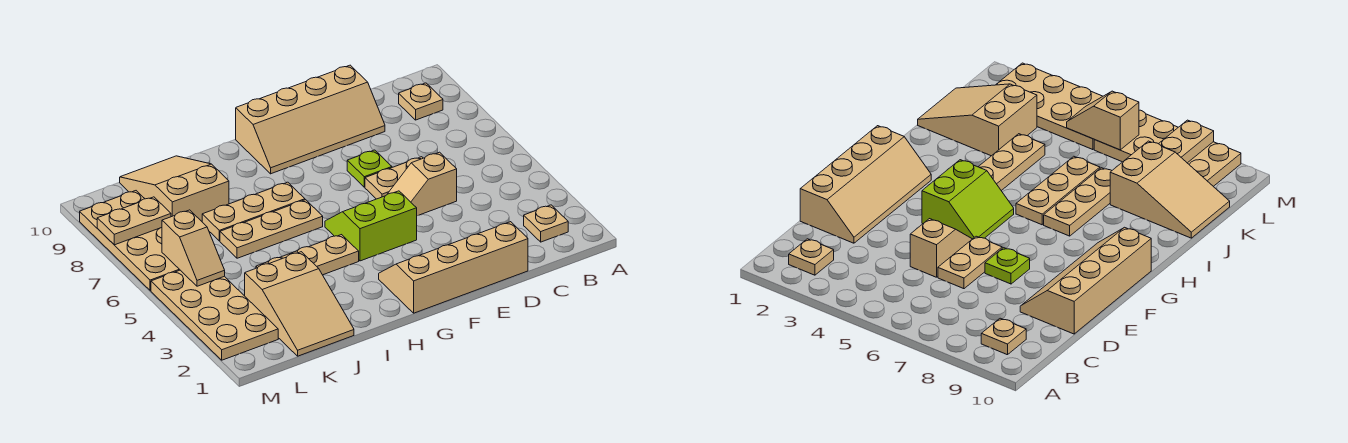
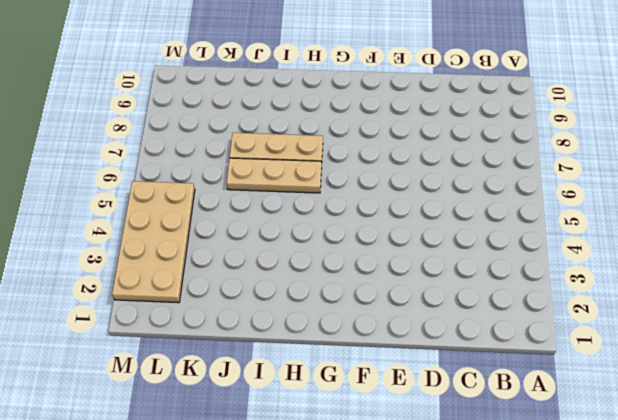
none -> tan 1x1 plate [524,205,568,242]
none -> tan 1x1 plate [399,83,443,120]
none -> tan 2x4 slope [379,222,528,313]

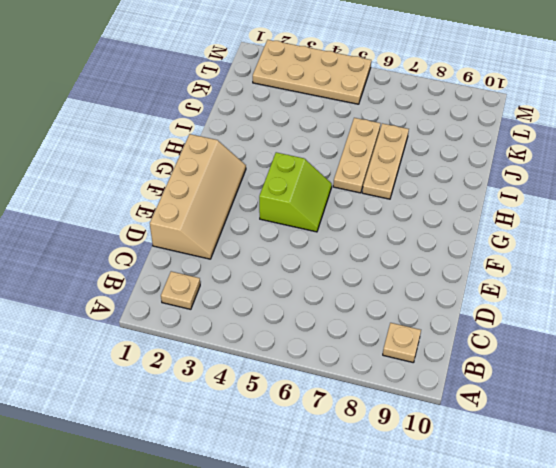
none -> tan 1x2 slope [388,152,457,216]
none -> tan 1x2 plate [365,157,423,199]
none -> tan 2x4 slope [236,65,385,174]

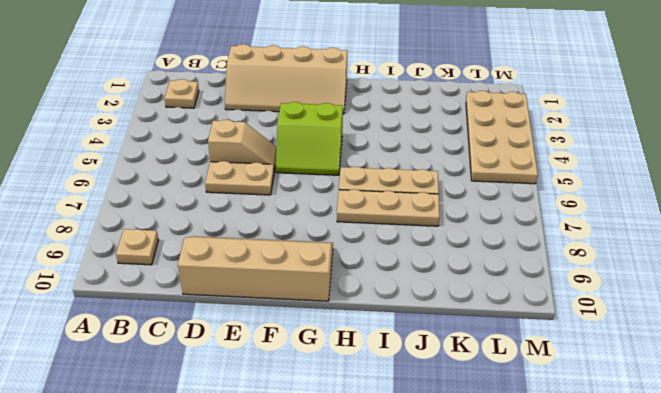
none -> lime 1x1 plate [347,150,392,187]
none -> tan 1x3 plate [256,235,359,275]
none -> tan 2x3 slope [245,252,354,356]

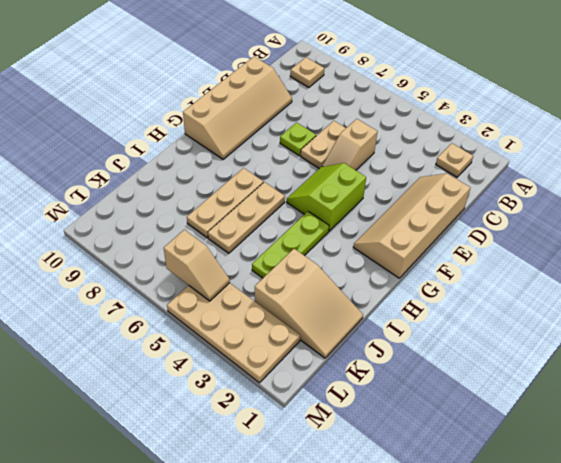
lime 1x3 plate [252,211,329,278] -> tan 1x3 plate [256,235,359,275]
none -> tan 2x3 slope [120,156,229,221]
none -> tan 2x4 plate [80,191,180,291]
none -> tan 1x2 plate [97,197,171,245]

